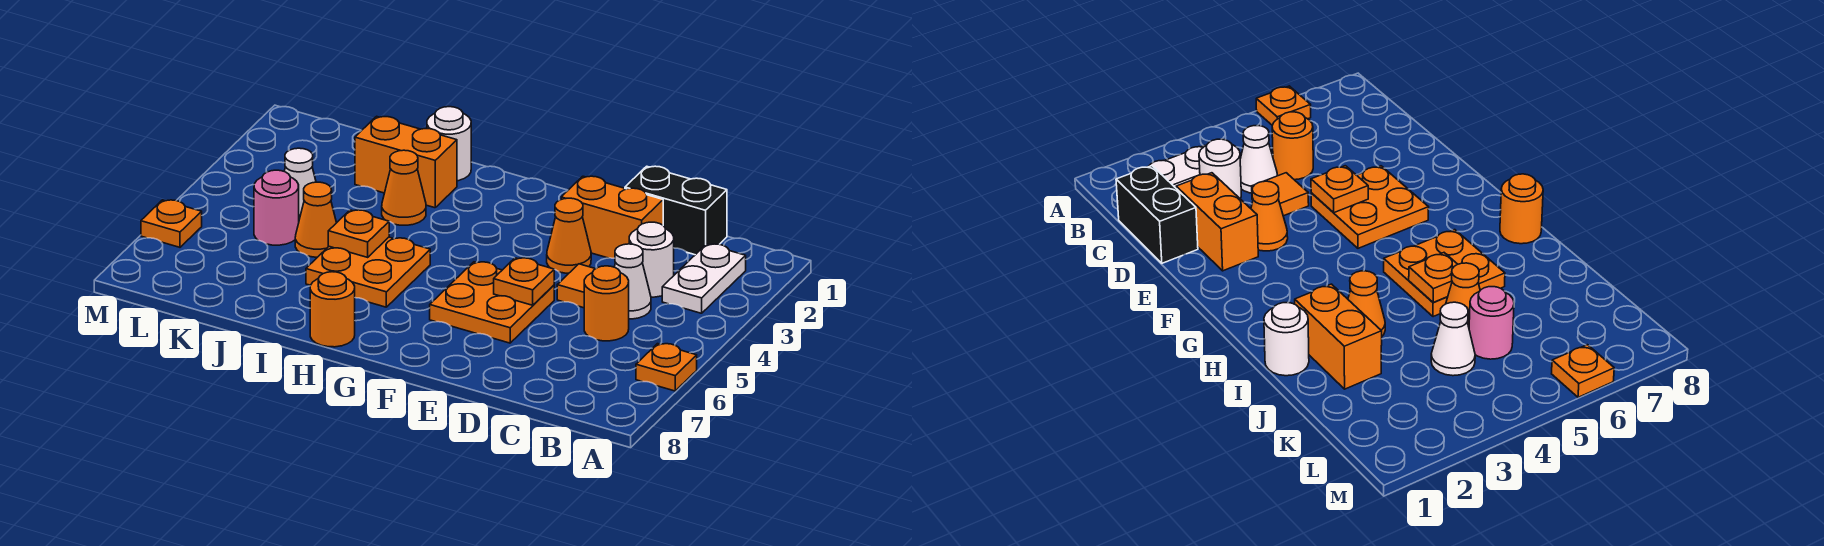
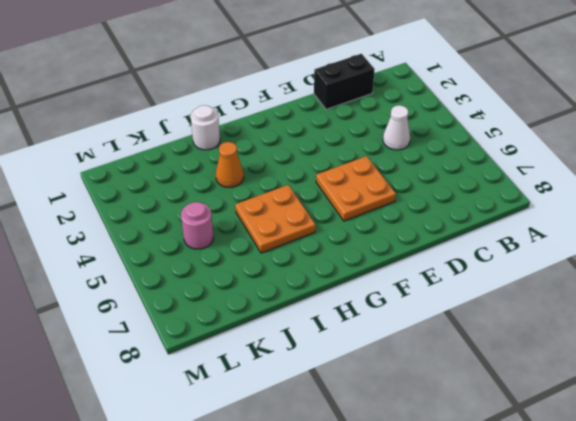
none -> orange 1x1 plate [636,344,697,391]
none -> white 1x2 plate [662,244,746,313]
none -> white 1x1 round brick [629,222,674,297]

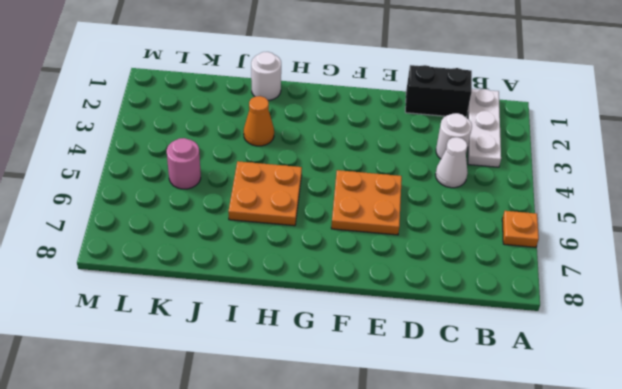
white 1x3 plate [468,89,501,167] -> white 1x2 plate [662,244,746,313]
none -> orange 1x1 round brick [584,266,629,341]
none -> orange 1x2 brick [561,176,663,258]
none -> orange 1x1 tile [557,264,595,308]

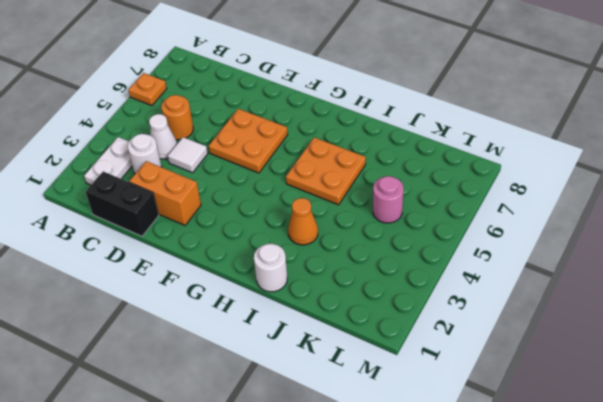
white 1x1 tile [168,137,208,173] -> orange 1x1 tile [557,264,595,308]
none -> orange 1x1 cone [547,198,591,273]
none -> orange 1x1 round brick [310,272,355,347]
none -> orange 1x2 brick [355,116,457,208]

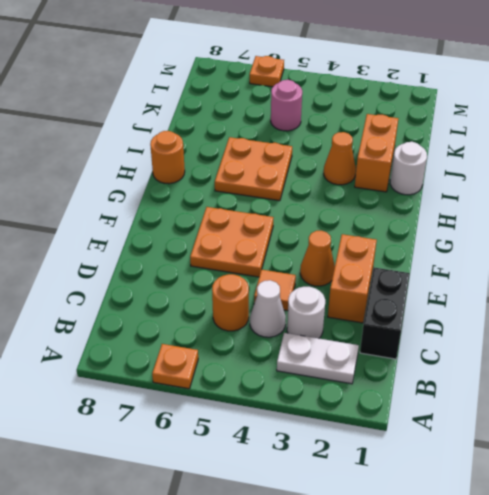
none -> orange 1x1 cone [295,182,336,257]
none -> white 1x1 cone [284,148,316,219]
none -> orange 1x1 plate [494,258,554,305]

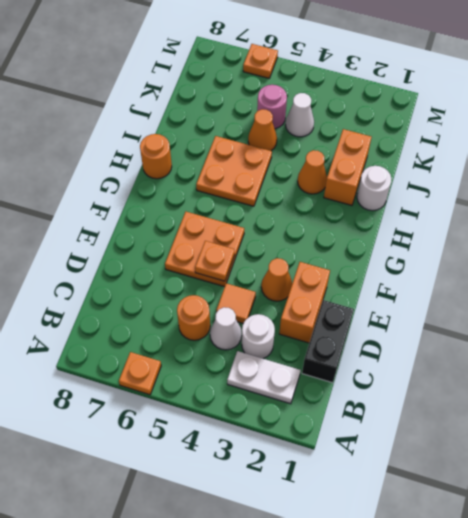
none -> orange 1x1 plate [328,210,389,257]

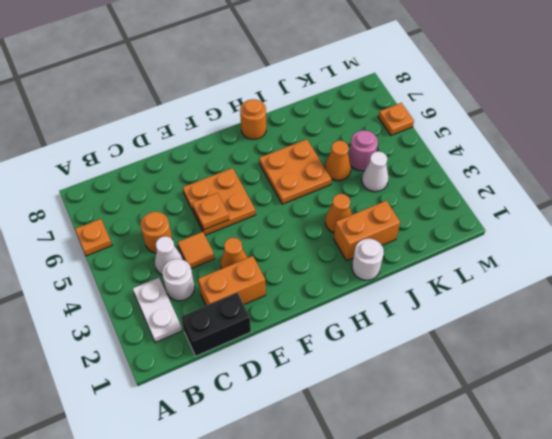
none -> orange 1x1 plate [328,210,389,257]

